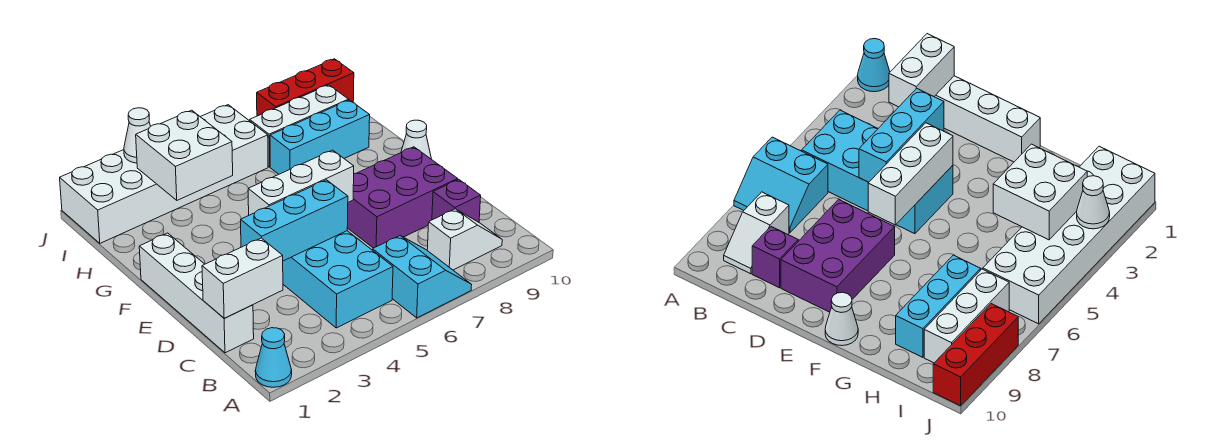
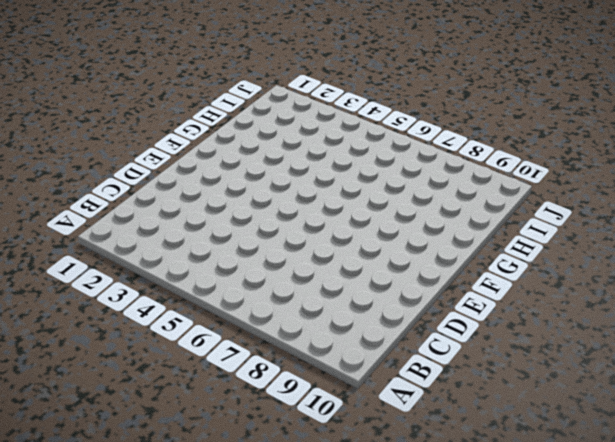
none -> cyan 1x1 cone [255,328,292,387]
none -> cyan 2x2 slope [373,236,472,318]
none -> cyan 2x4 brick [283,231,393,328]

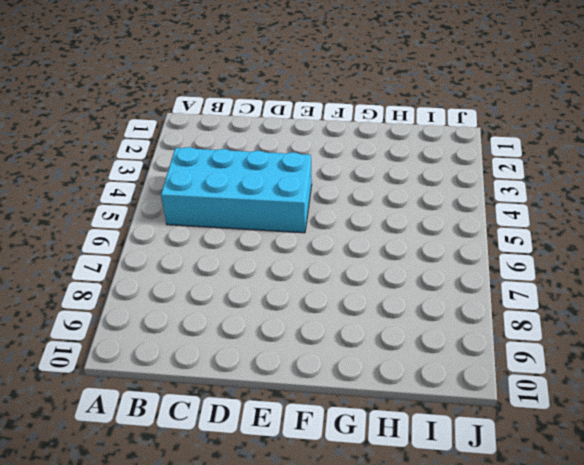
none -> cyan 1x1 cone [255,328,292,387]
none -> cyan 2x2 slope [373,236,472,318]
none -> white 1x2 slope [427,209,502,270]

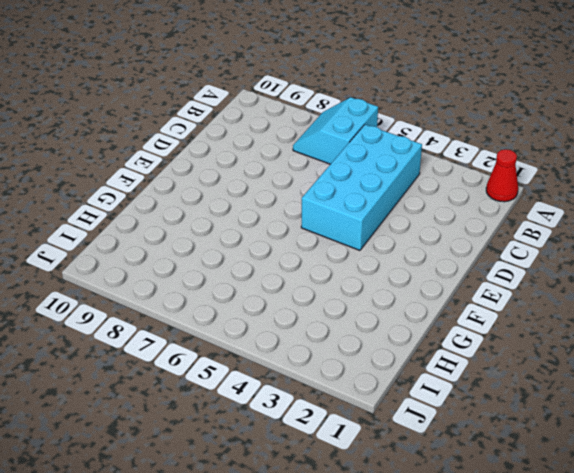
red 1x1 cone [486,149,518,202] -> cyan 1x1 cone [255,328,292,387]
none -> white 1x2 slope [427,209,502,270]
none -> white 1x4 brick [139,233,254,353]
none -> purple 1x1 brick [432,179,481,222]

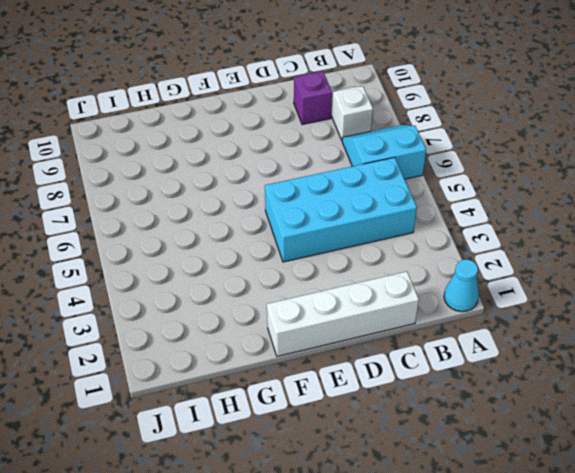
none -> purple 2x3 brick [347,147,458,248]
none -> white 1x1 cone [401,120,431,159]
none -> cyan 1x3 brick [270,100,370,174]

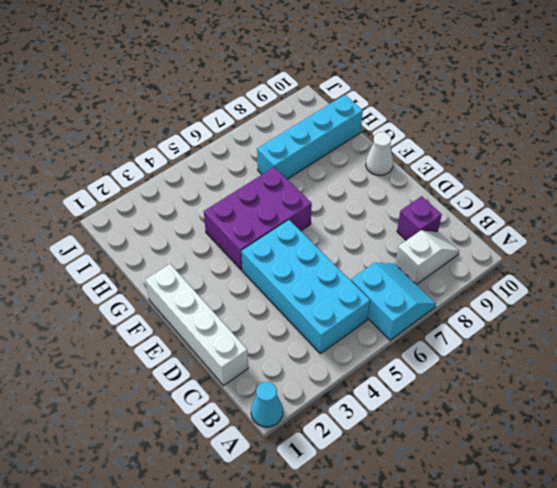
purple 2x3 brick [204,167,312,270] -> purple 2x3 brick moved to [347,147,458,248]
cyan 1x4 brick [257,95,363,179] -> cyan 1x3 brick [270,100,370,174]
none -> white 2x6 brick [60,105,268,243]
none -> white 1x3 brick [250,85,349,167]
none -> red 1x3 brick [257,59,354,116]

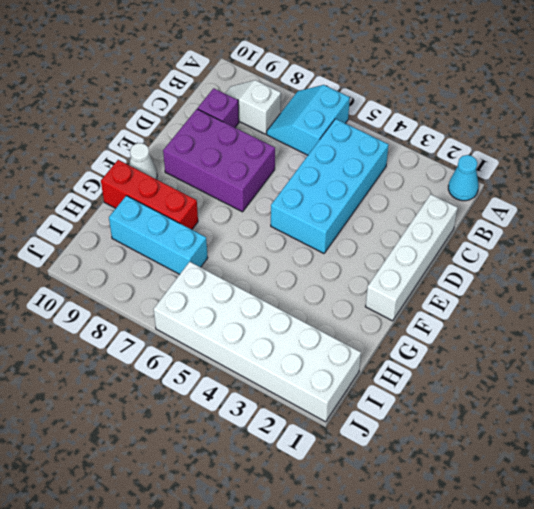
red 1x3 brick [101,160,198,230] -> red 1x3 brick moved to [257,59,354,116]
none -> white 1x3 brick [250,85,349,167]
none -> white 1x2 brick [202,238,283,318]
none -> cyan 1x3 brick [241,180,348,261]

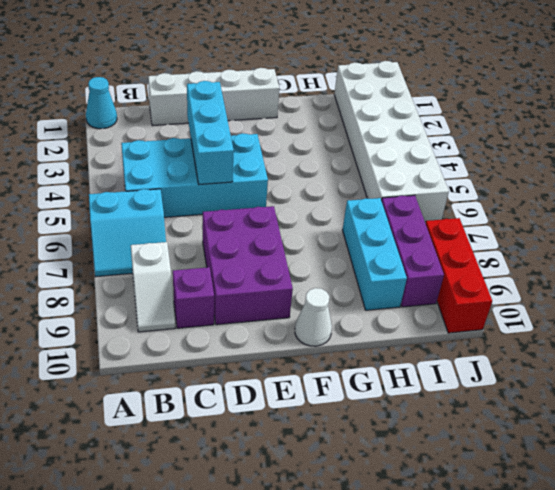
purple 1x3 brick [382,195,444,307] -> white 1x3 brick [250,85,349,167]
none -> white 1x2 brick [202,238,283,318]
none -> white 1x3 brick [248,150,354,215]
none -> white 2x2 brick [136,110,233,200]

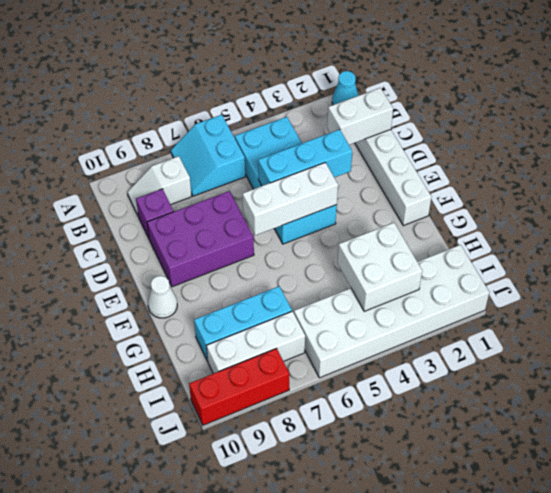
none -> white 1x1 cone [124,108,151,163]

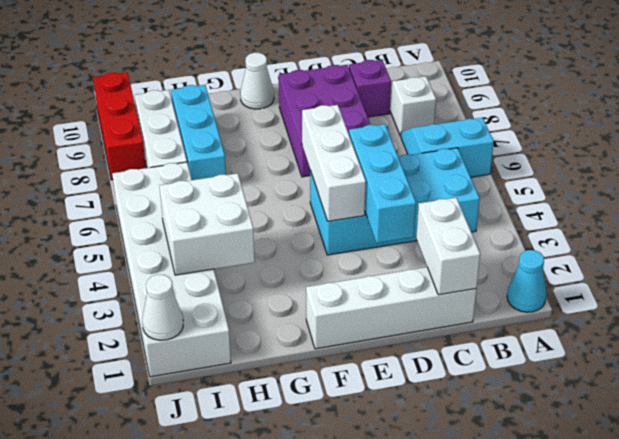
white 1x1 cone [142,275,183,340] -> white 1x1 cone moved to [124,108,151,163]

